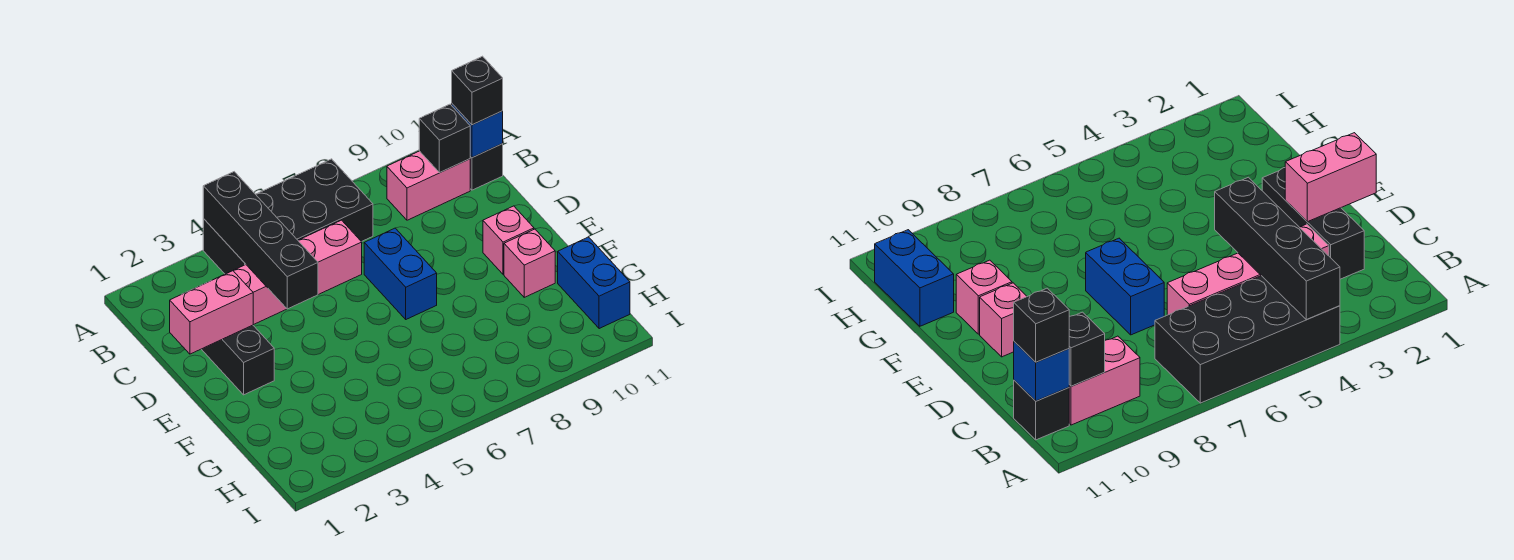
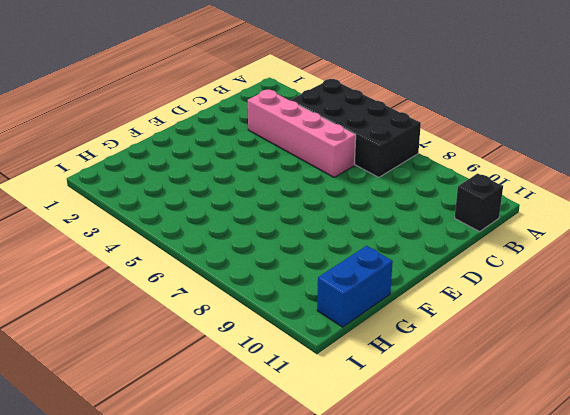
none -> pink 1x2 brick [387,151,470,220]
none -> black 1x3 brick [202,325,274,395]
none -> blue 1x2 brick [364,228,437,319]

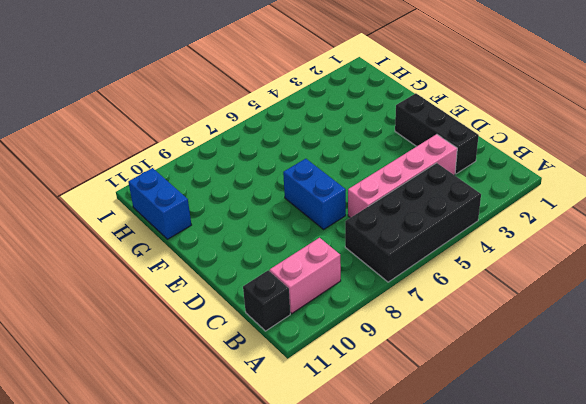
none -> pink 1x1 brick [483,206,534,274]
none -> pink 1x1 brick [504,229,555,297]
none -> black 1x4 brick [203,172,318,309]

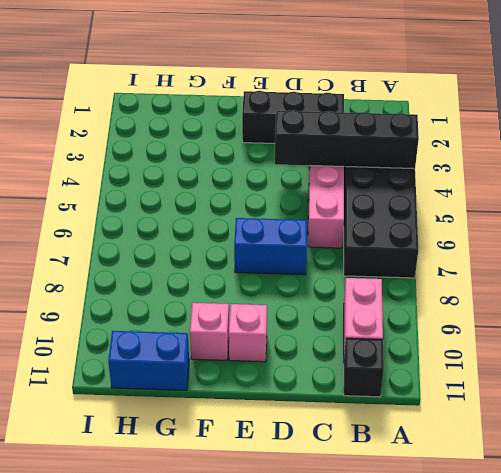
none -> black 1x1 brick [419,104,471,173]
none -> blue 1x1 brick [452,104,503,158]
none -> pink 1x2 brick [170,271,253,354]

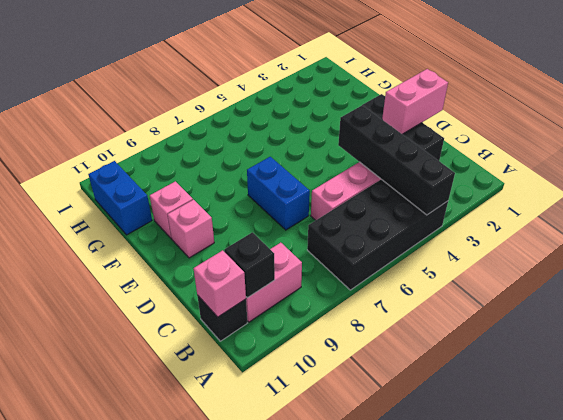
pink 1x1 brick [194,250,246,317] -> blue 1x1 brick [452,104,503,158]
none -> black 1x1 brick [452,56,503,125]

